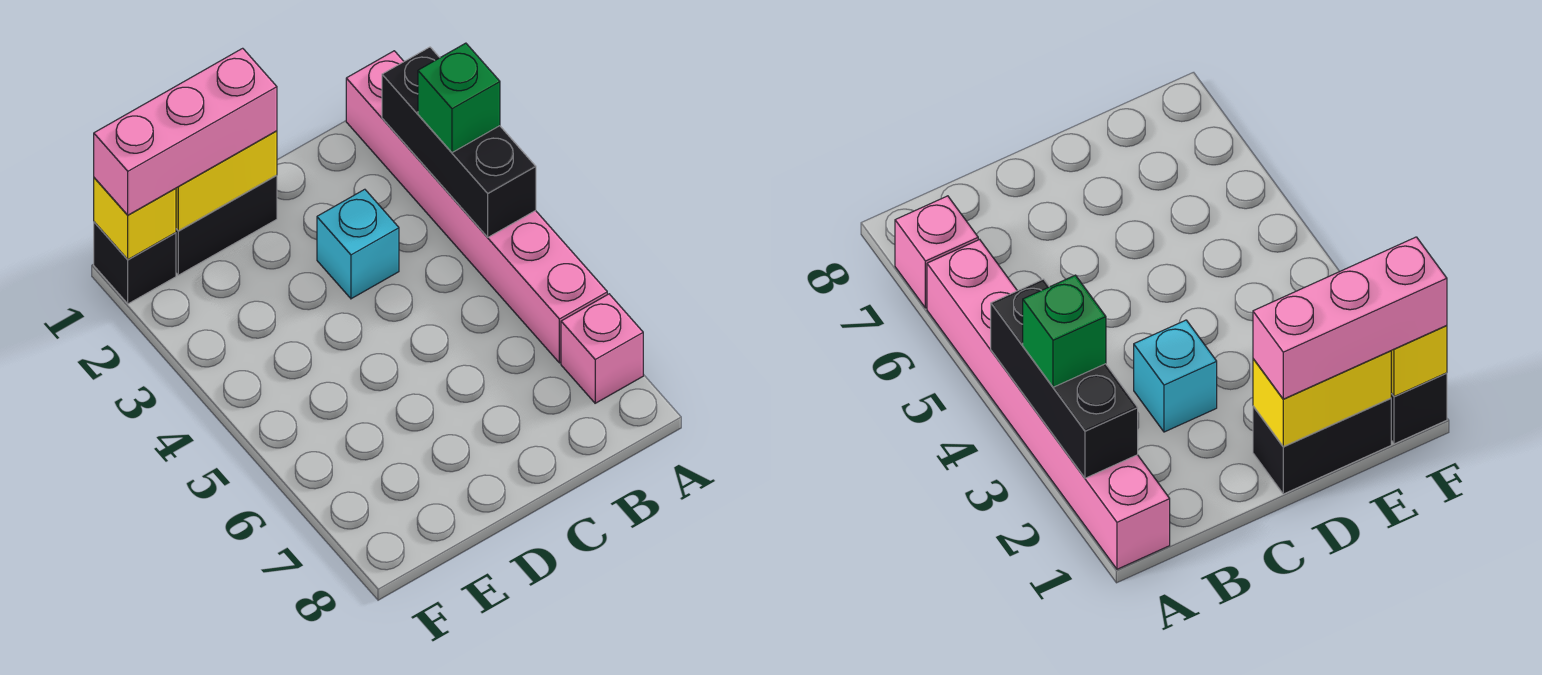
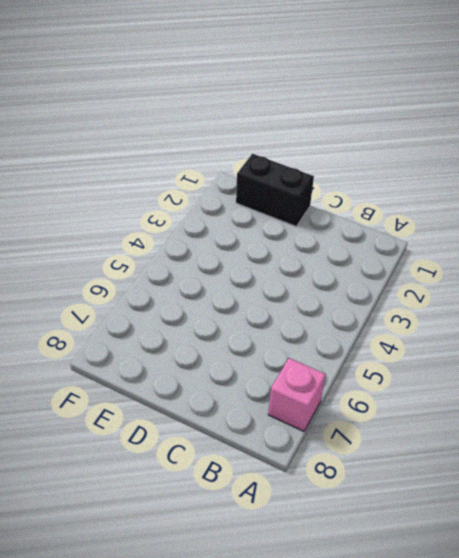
none -> pink 1x6 brick [346,51,607,363]
none -> cyan 1x1 brick [317,189,399,299]

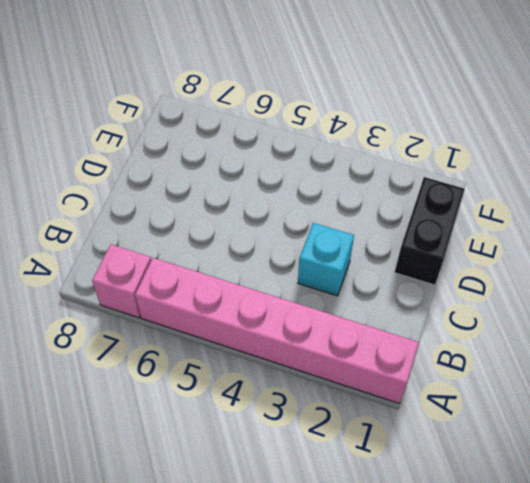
none -> black 1x1 brick [94,222,176,304]
none -> black 1x3 brick [382,47,536,237]

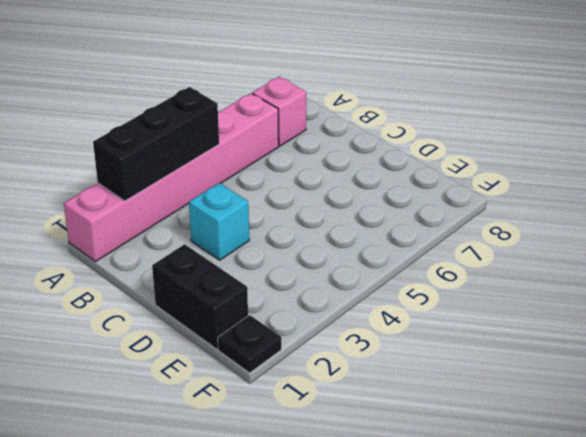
black 1x1 plate [218,315,281,373] -> black 1x1 brick [94,222,176,304]
none -> yellow 1x2 brick [176,131,277,231]
none -> yellow 1x1 brick [94,178,176,259]

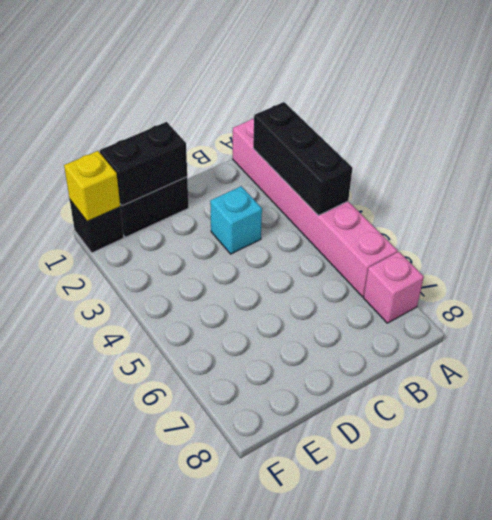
black 1x2 brick [100,122,187,206] -> yellow 1x2 brick [176,131,277,231]
none -> green 1x1 brick [418,43,500,153]
none -> pink 1x3 brick [94,48,277,215]

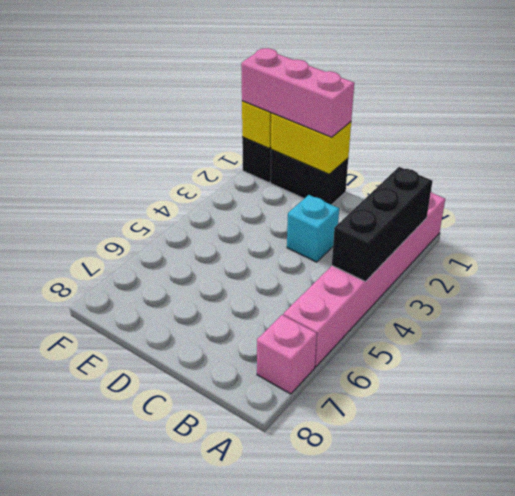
none -> green 1x1 brick [418,43,500,153]

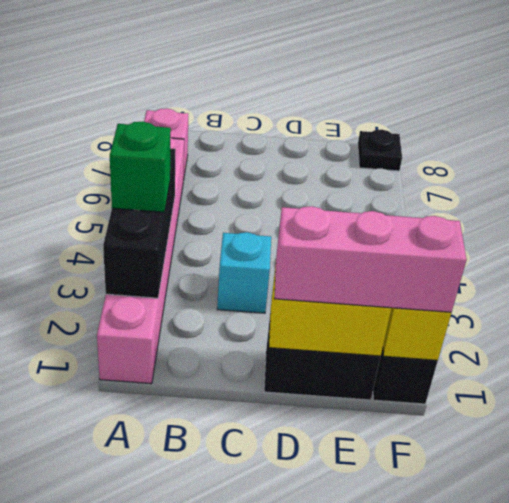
black 1x1 plate [358,130,402,171] -> none

